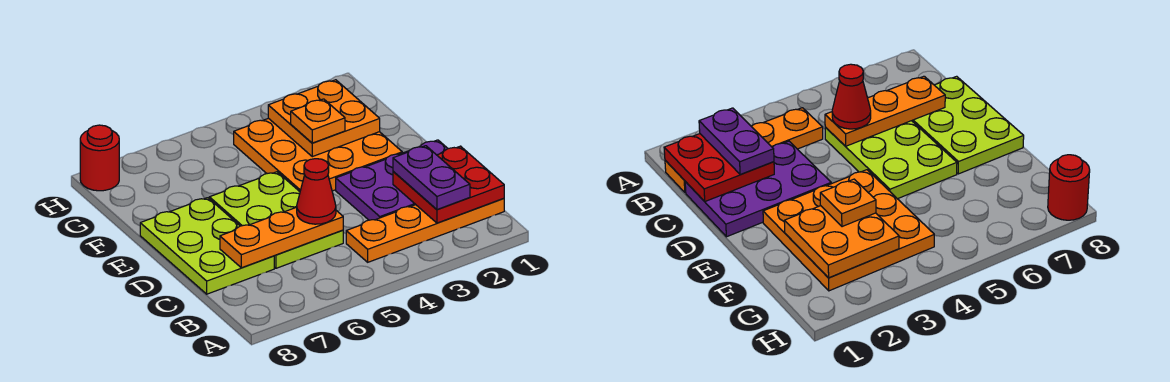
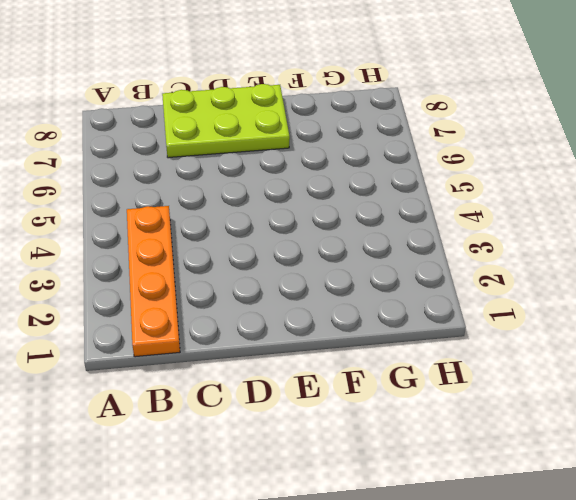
none -> purple 2x3 plate [336,140,448,220]
none -> lime 2x3 plate [209,172,343,268]
none -> orange 3x3 plate [234,118,402,191]

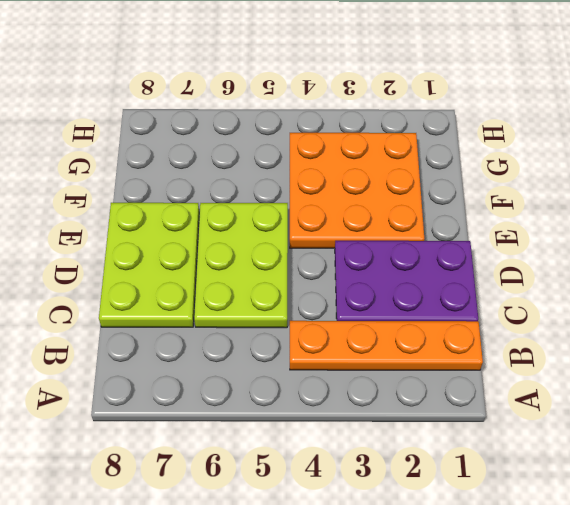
none -> red 1x1 round brick [80,125,119,191]
none -> red 2x2 plate [393,146,504,223]
none -> orange 1x3 plate [220,207,343,268]

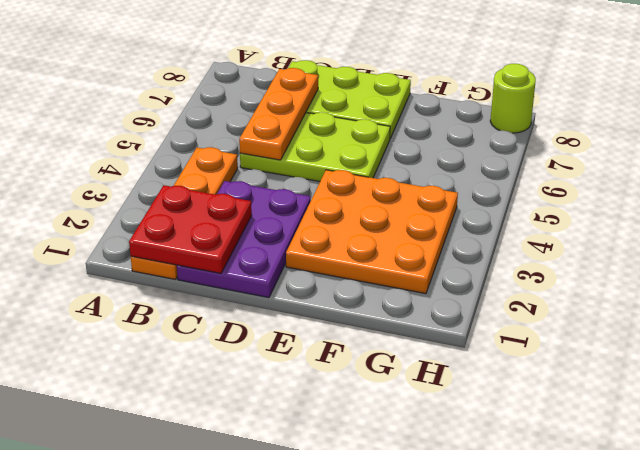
lime 1x1 round brick [490,64,536,133] -> red 1x1 round brick [80,125,119,191]
none -> orange 2x2 plate [268,80,380,157]
none -> purple 1x2 plate [393,146,470,209]
none -> red 1x1 cone [297,159,336,224]

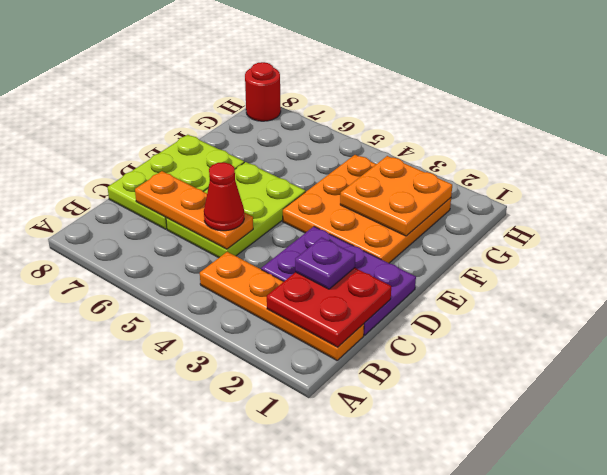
purple 1x1 plate [295,237,355,289] -> purple 1x2 plate [393,146,470,209]
none -> orange 1x1 plate [291,99,345,143]

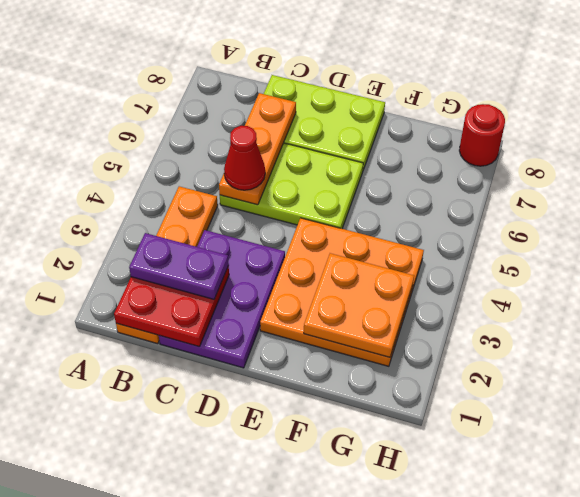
none -> orange 1x1 plate [291,99,345,143]

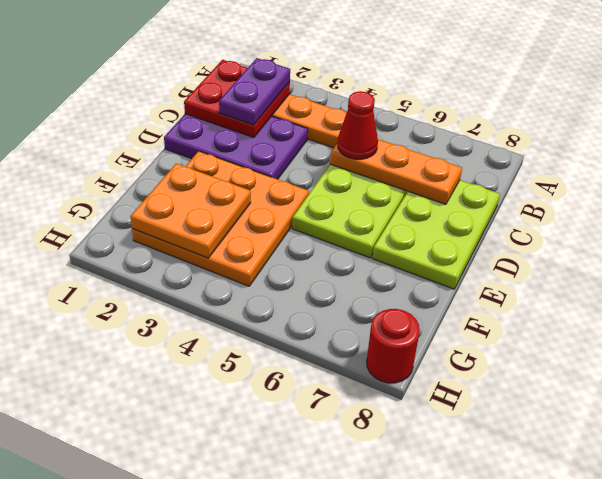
none -> orange 1x1 plate [291,99,345,143]

